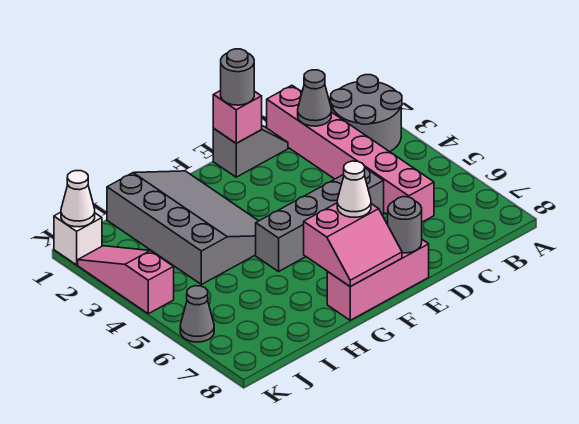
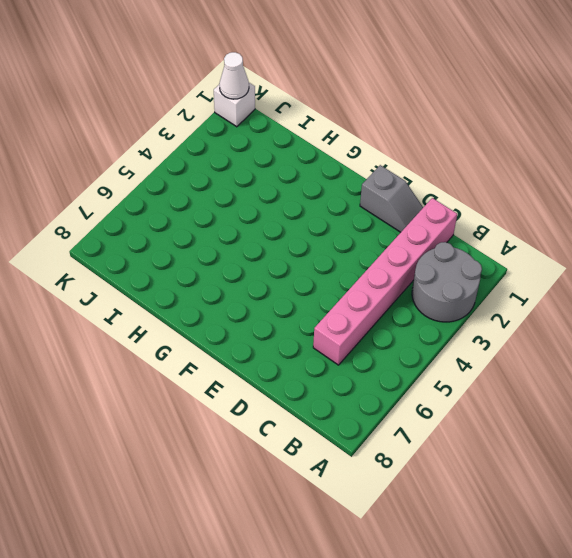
none -> grey 1x4 brick [256,168,384,272]
none -> pink 1x3 brick [327,240,429,320]
none -> grey 3x4 slope [107,171,258,285]

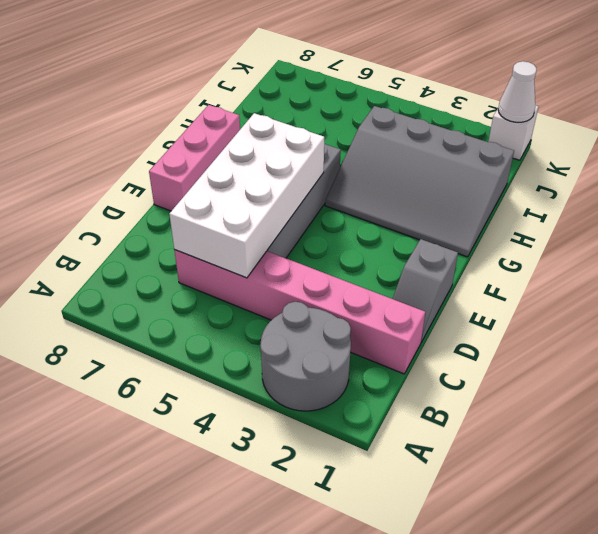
white 2x4 brick [169,113,324,278] -> none
none -> pink 1x3 slope [78,246,174,314]
none -> grey 1x1 cone [180,286,214,342]
none -> grey 1x1 cone [298,70,331,126]

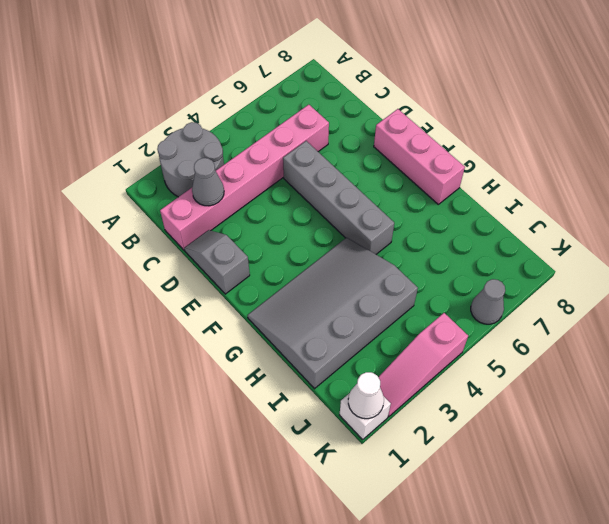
none -> pink 1x1 brick [213,91,262,143]
none -> grey 1x1 round brick [388,197,422,253]
none -> pink 2x2 slope [304,203,402,286]

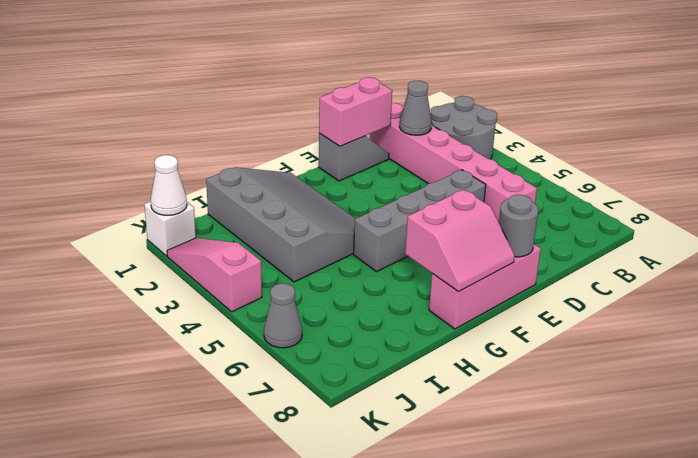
pink 1x2 brick [319,77,392,146] -> pink 1x1 brick [213,91,262,143]
none -> grey 1x1 round brick [221,49,254,105]
none -> white 1x1 cone [337,161,371,217]

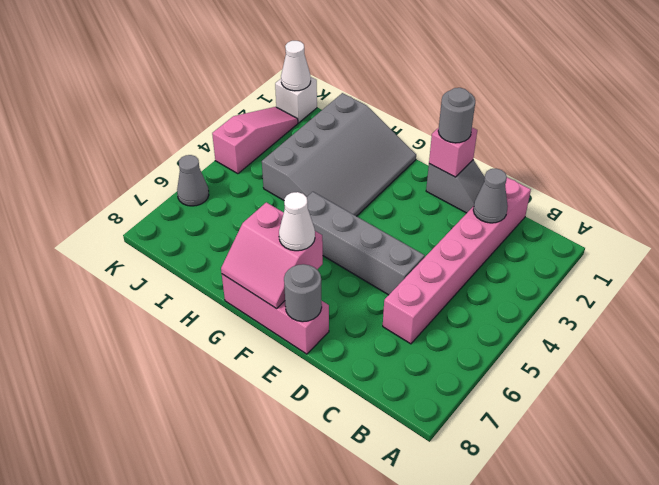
none -> grey 2x2 round brick [331,75,402,152]

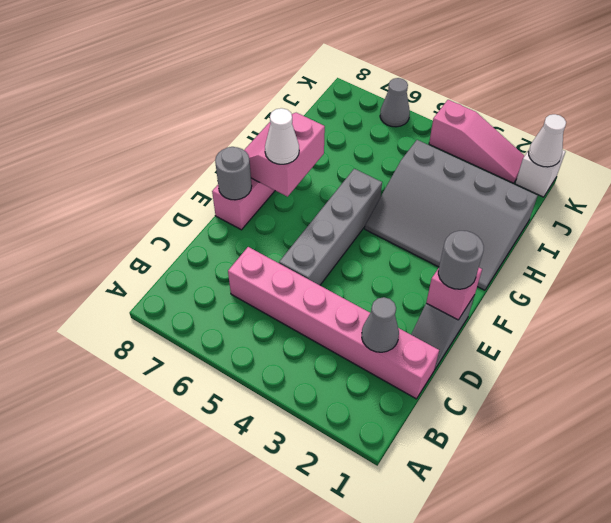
none -> grey 2x2 round brick [331,75,402,152]

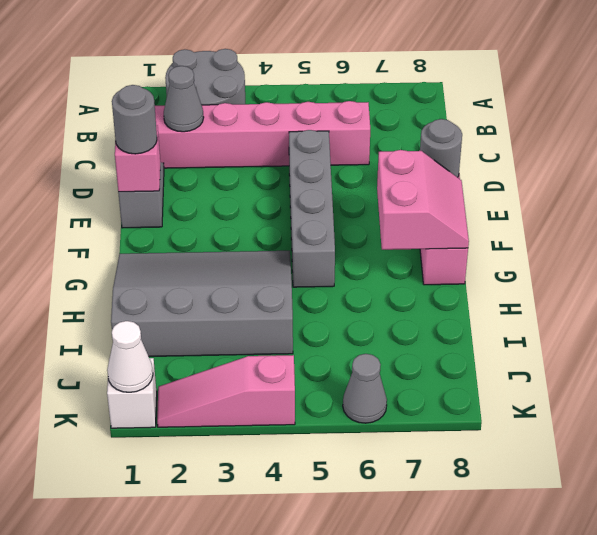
none -> white 1x1 cone [337,161,371,217]

